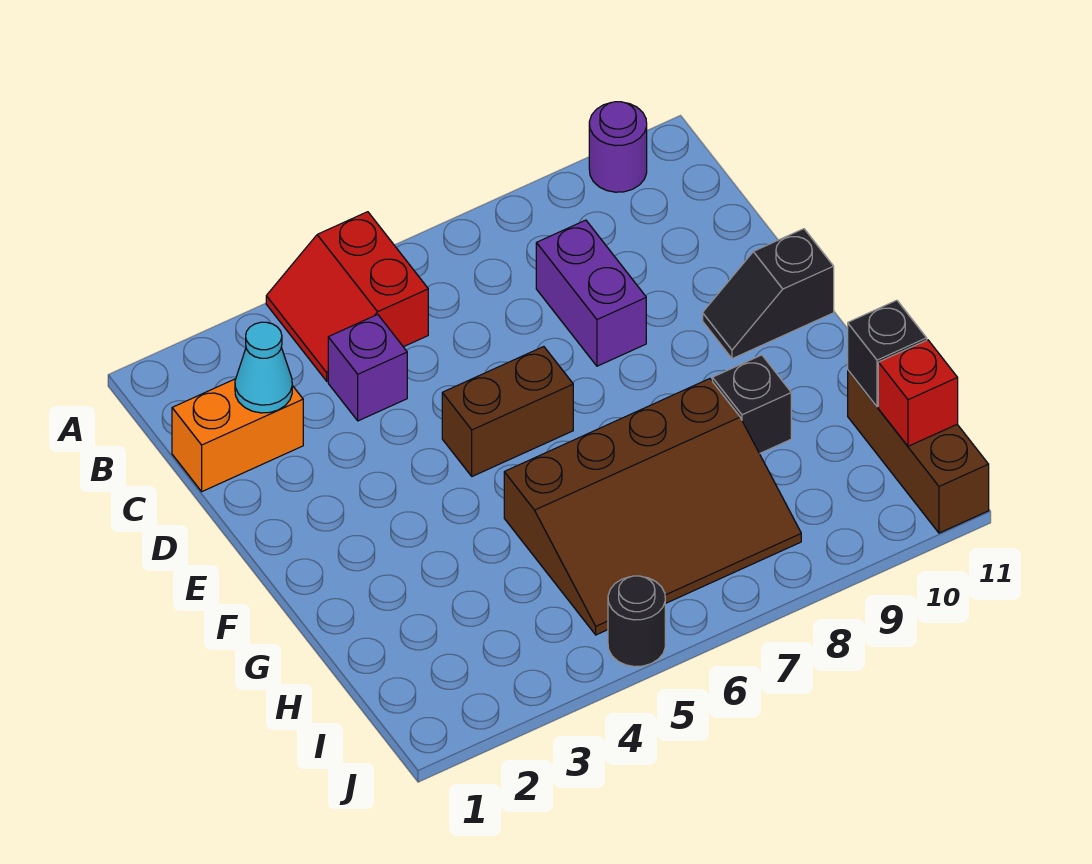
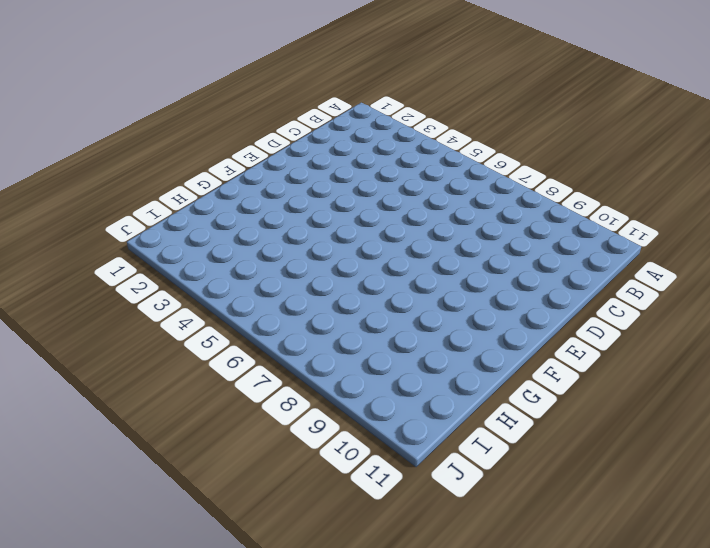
none -> red 2x2 slope [266,212,428,381]
none -> purple 1x1 round brick [589,102,647,192]
none -> orange 1x2 brick [172,379,303,491]

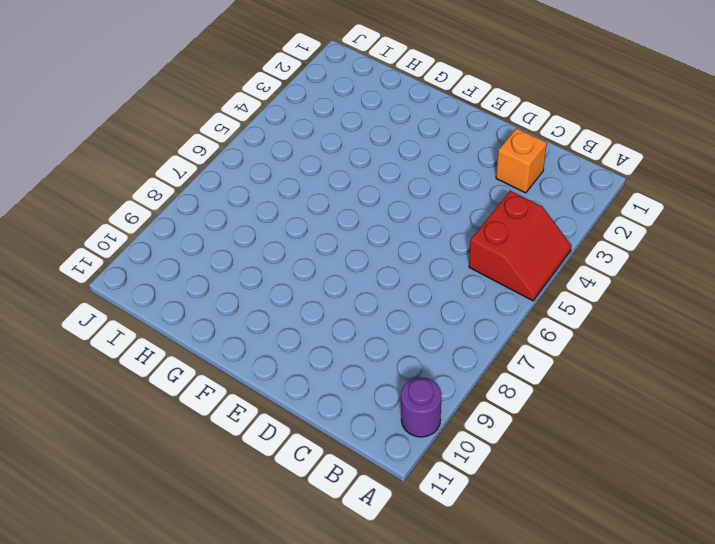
red 2x2 slope [469,191,572,301] -> red 2x2 slope turned to [266,212,428,381]
orange 1x1 brick [496,128,547,193] -> orange 1x2 brick [172,379,303,491]
none -> purple 1x1 brick [328,314,407,421]
none -> purple 1x2 brick [536,220,646,366]
none -> brown 1x2 brick [442,347,573,476]

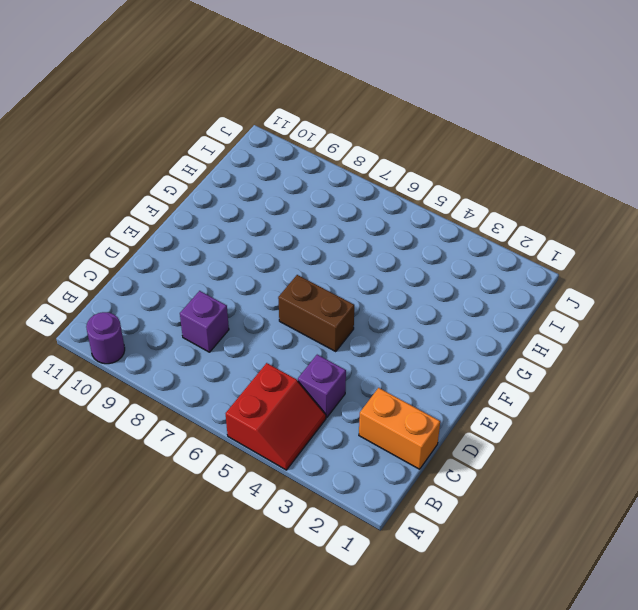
purple 1x1 brick [180,291,229,352] -> purple 1x2 brick [536,220,646,366]
none -> black 1x2 slope [703,229,834,359]
none -> brown 3x4 slope [504,379,801,635]
none -> black 1x1 brick [712,355,791,454]

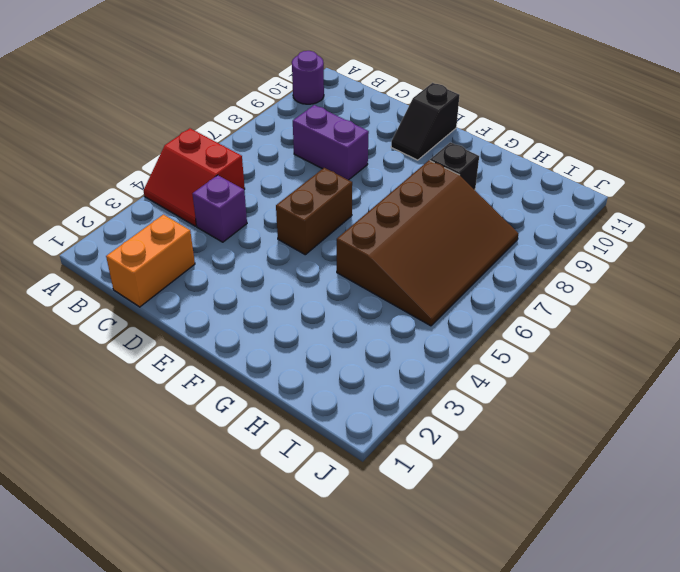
none -> brown 1x3 brick [848,371,989,533]
none -> black 1x1 round brick [608,576,665,667]
none -> cyan 1x1 cone [235,322,292,413]

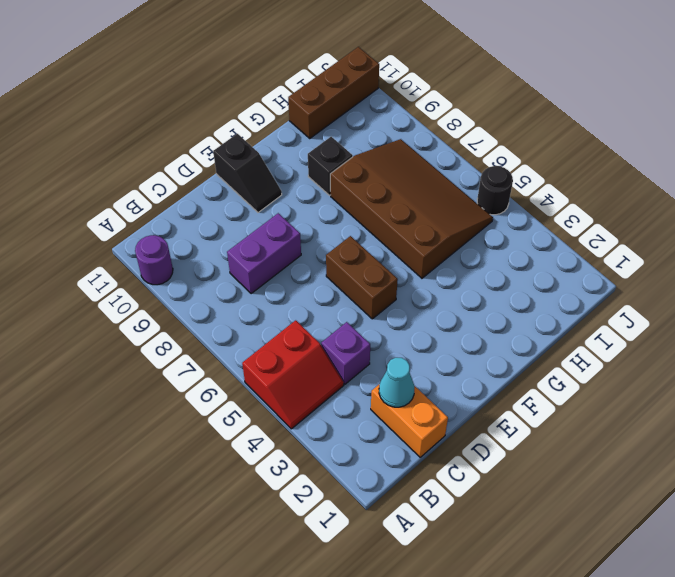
none -> black 1x1 brick [848,300,927,407]
none -> red 1x1 brick [878,340,958,446]

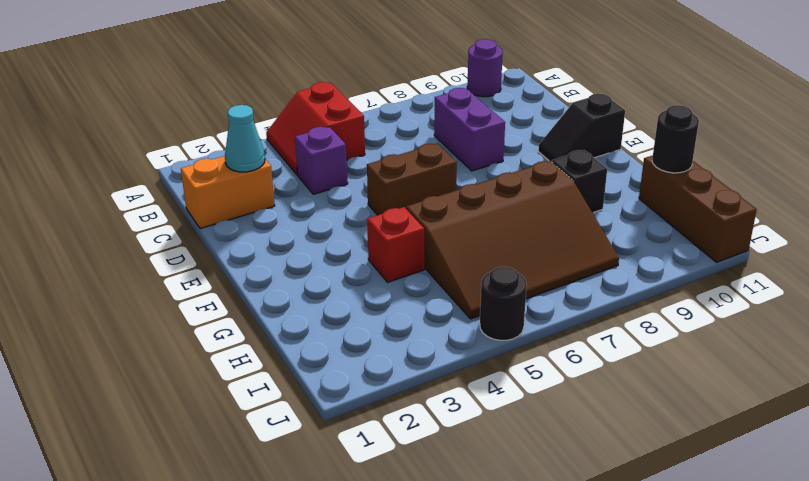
red 1x1 brick [367,207,424,282] -> red 1x1 brick moved to [878,340,958,446]
black 1x1 round brick [652,105,699,173] -> black 1x1 brick [848,300,927,407]

